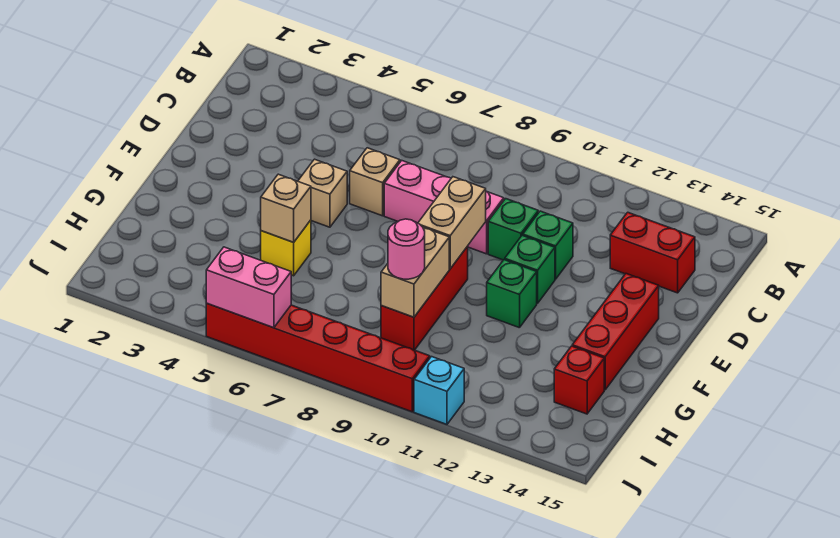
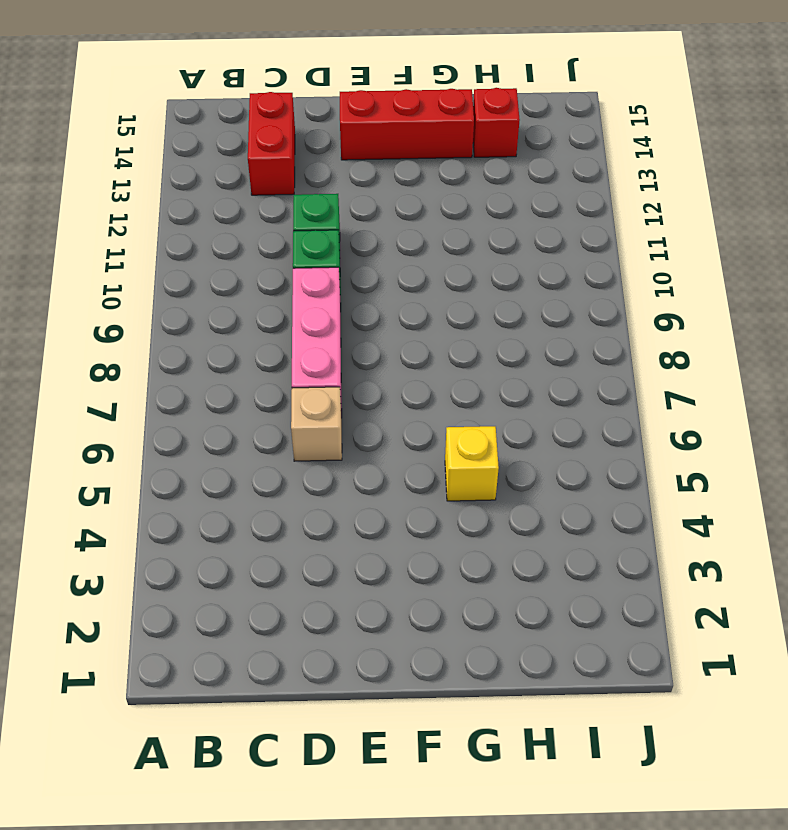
none -> tan 1x1 brick [298,159,347,227]
none -> green 1x1 brick [505,235,555,303]
none -> red 1x3 brick [381,247,468,350]

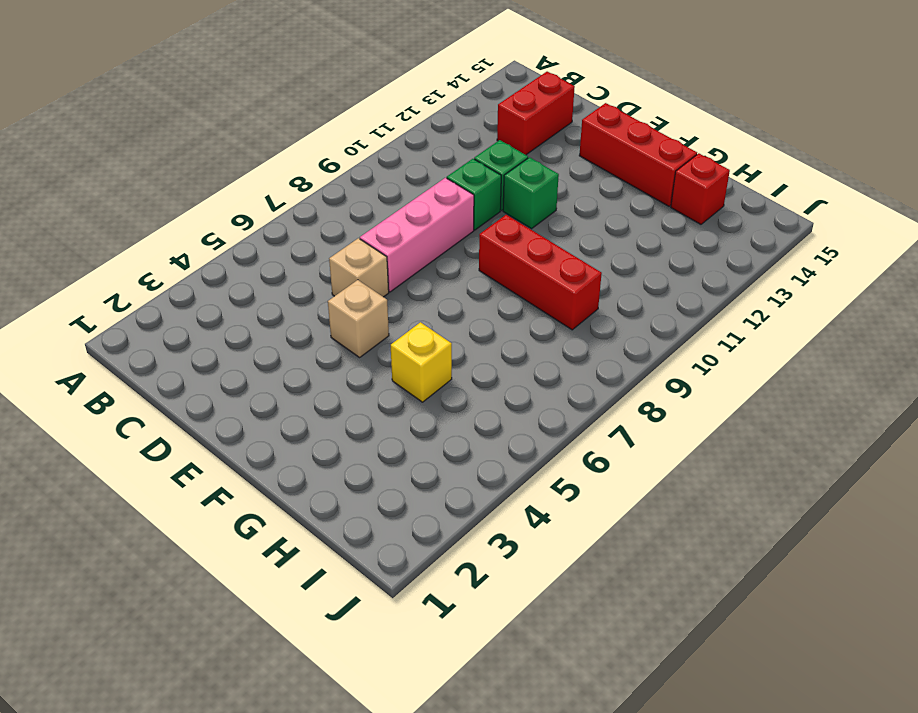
none -> green 1x1 brick [487,260,537,328]
none -> red 1x6 brick [206,304,430,412]
none -> cyan 1x1 brick [414,357,464,424]

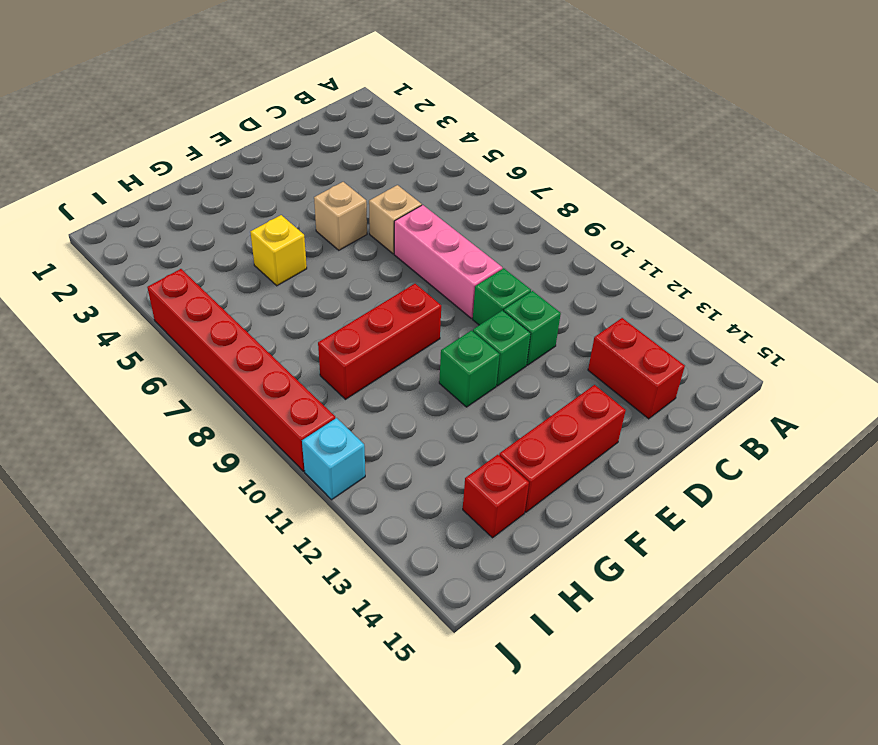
none -> tan 1x2 brick [418,177,486,269]
none -> tan 1x1 brick [261,174,311,242]
none -> tan 1x2 brick [381,227,449,317]

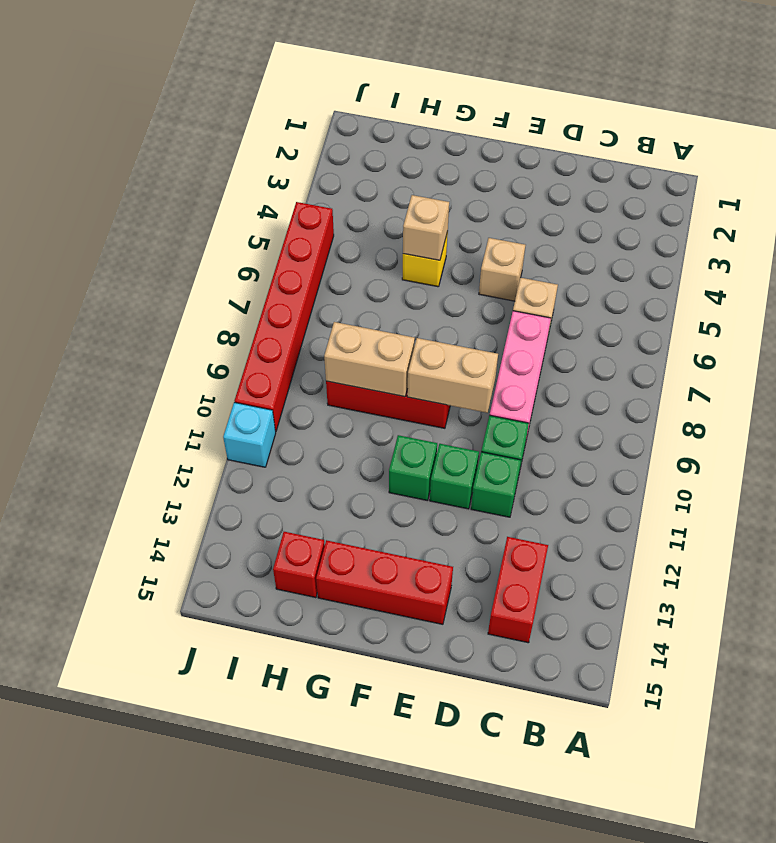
none -> pink 1x2 brick [206,247,291,328]
none -> pink 1x1 round brick [388,219,425,279]

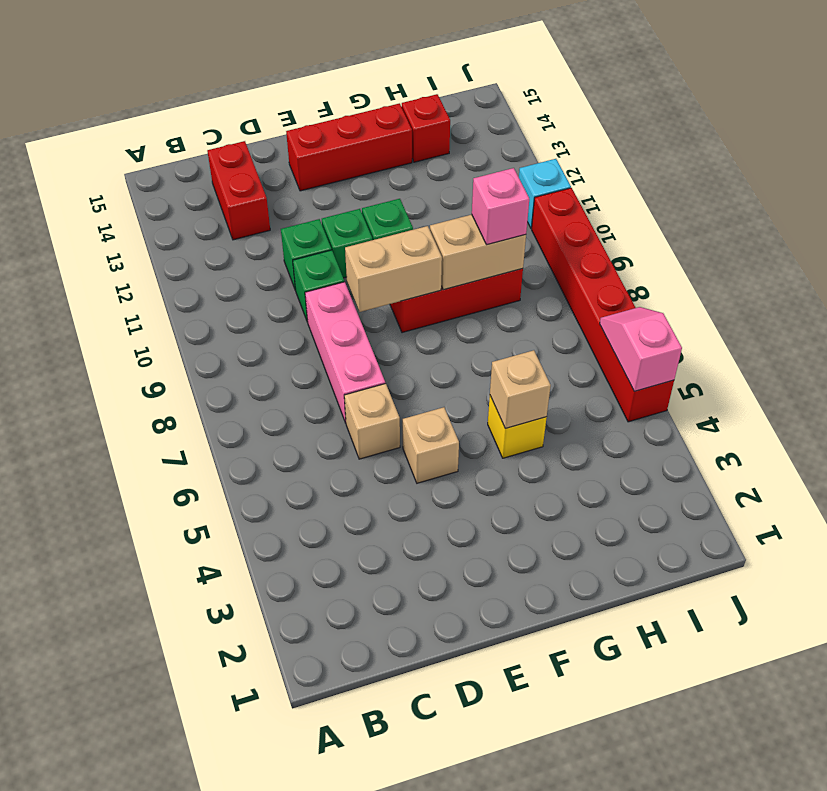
pink 1x1 brick [472,168,529,245] -> pink 1x1 round brick [388,219,425,279]
pink 1x2 slope [600,307,682,391] -> pink 1x2 brick [206,247,291,328]

